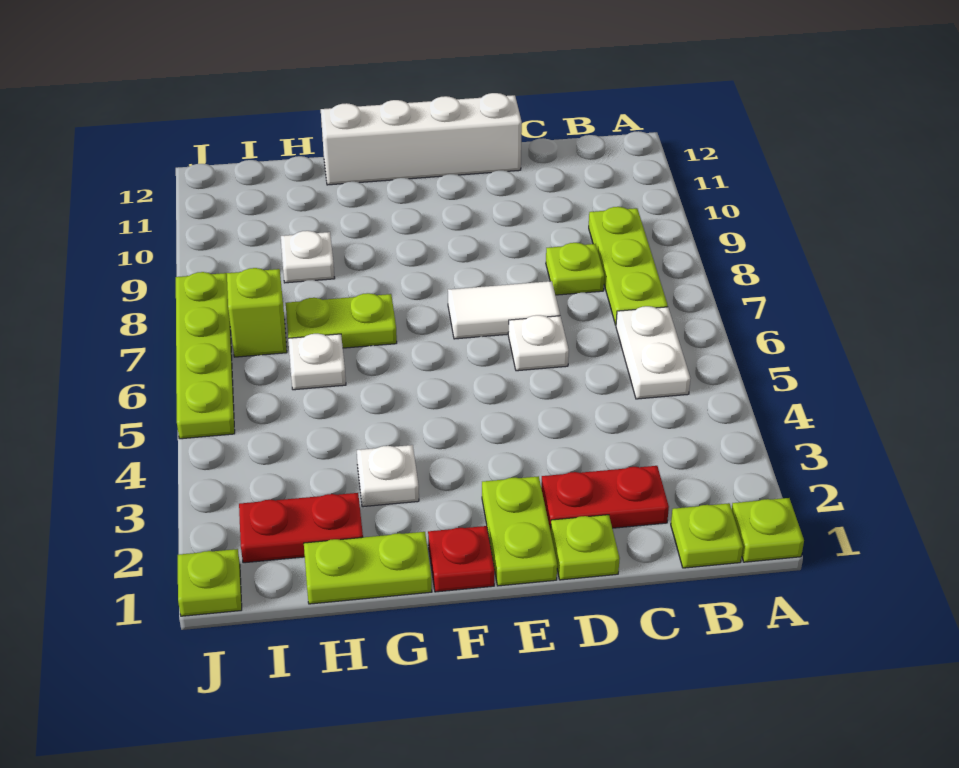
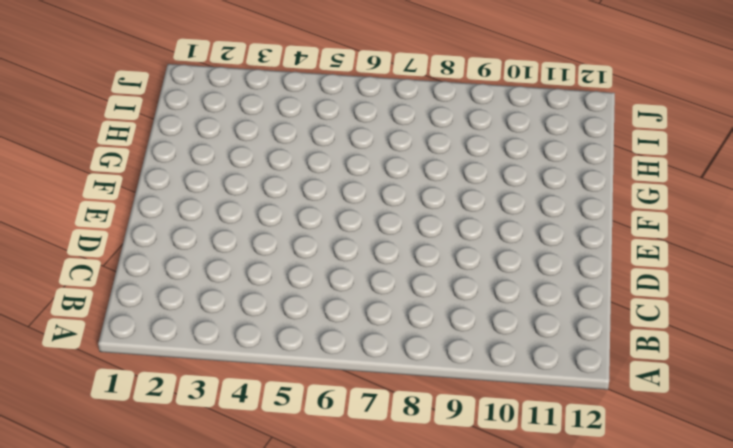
none -> lime 1x1 plate [732,498,804,562]
none -> lime 1x1 plate [671,503,743,568]
none -> white 1x2 plate [616,306,690,399]

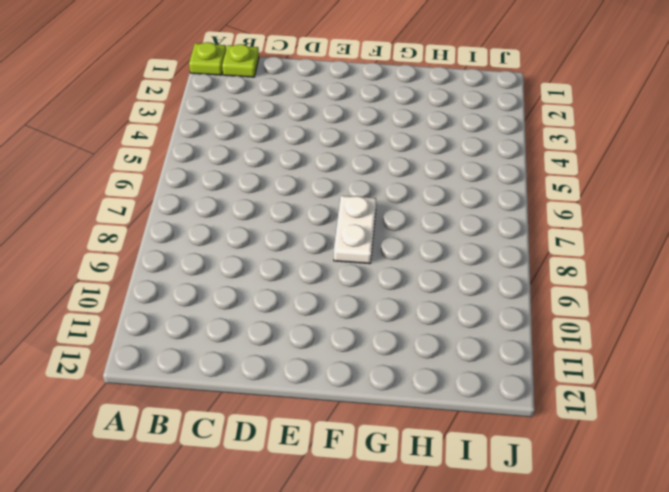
white 1x2 plate [334,196,376,264] -> white 1x2 plate moved to [616,306,690,399]
none -> lime 1x3 plate [589,207,668,325]
none -> red 1x2 plate [541,466,669,531]
none -> lime 1x1 plate [546,243,604,295]

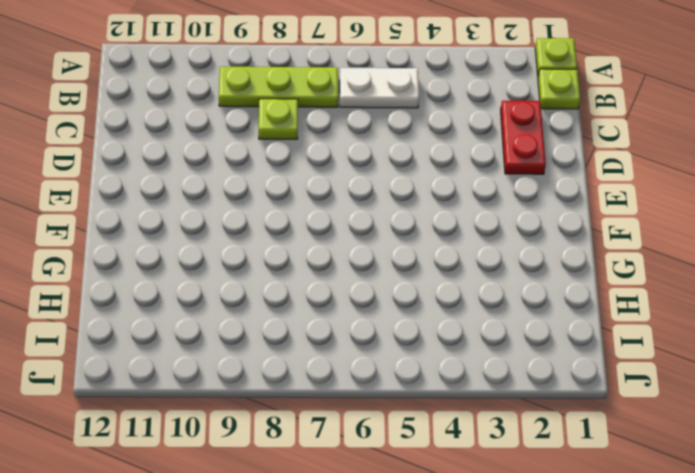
none -> lime 1x1 plate [551,515,620,580]
none -> white 1x1 plate [508,315,569,371]
none -> white 1x2 tile [448,281,560,339]

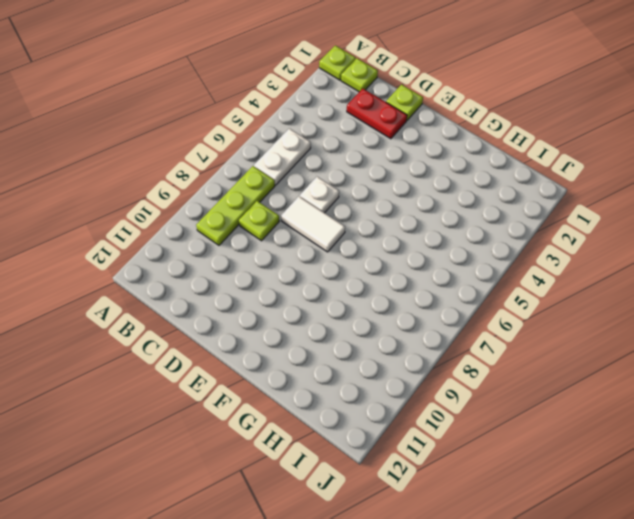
none -> white 1x4 brick [321,93,522,185]
none -> lime 1x2 plate [482,476,557,586]
none -> red 1x1 plate [428,526,495,592]

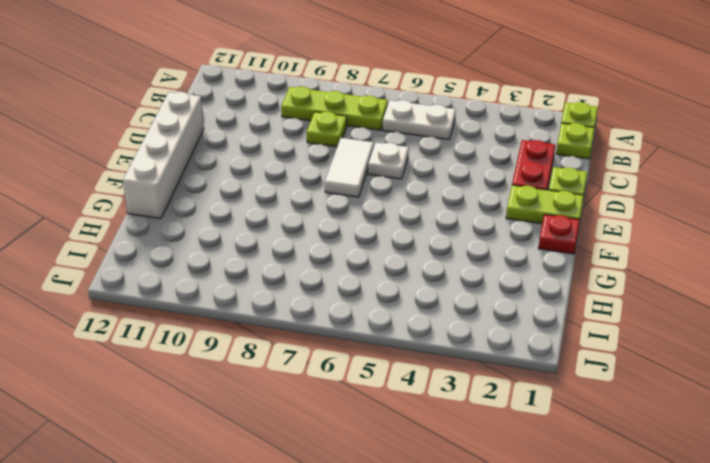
none -> lime 1x2 plate [304,532,432,604]
none -> white 1x1 plate [357,445,419,507]
none -> lime 1x2 plate [286,293,397,348]

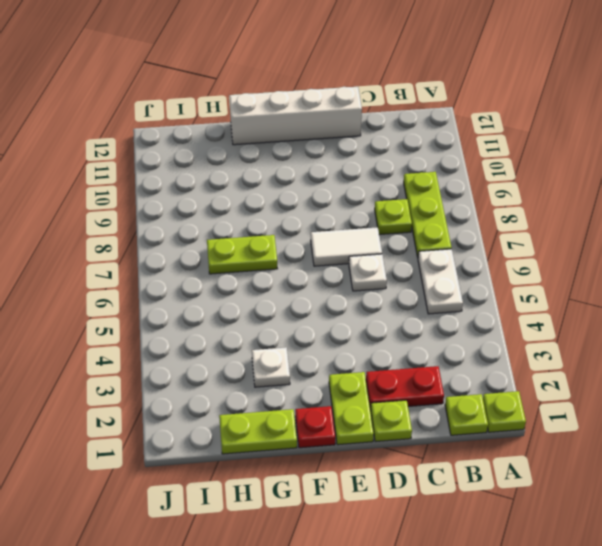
none -> red 1x2 plate [239,493,363,563]
none -> white 1x1 plate [288,334,346,390]
none -> white 1x1 plate [281,231,335,283]

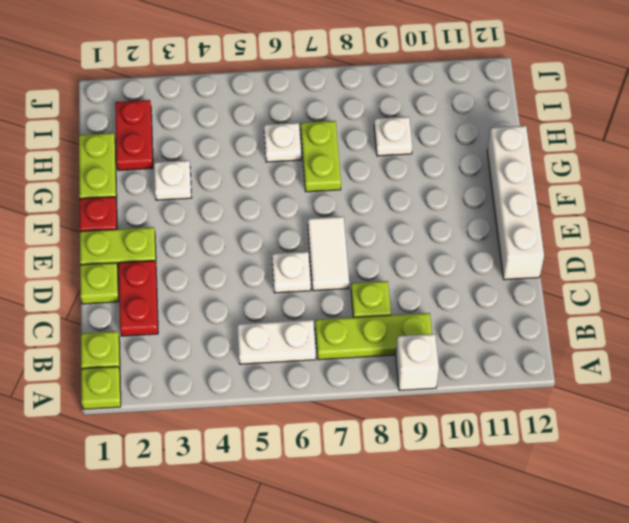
white 1x1 brick [396,334,439,391] -> none
none -> lime 1x1 brick [227,268,287,357]
none -> lime 1x1 plate [178,549,242,616]
none -> lime 1x4 plate [176,272,235,439]

